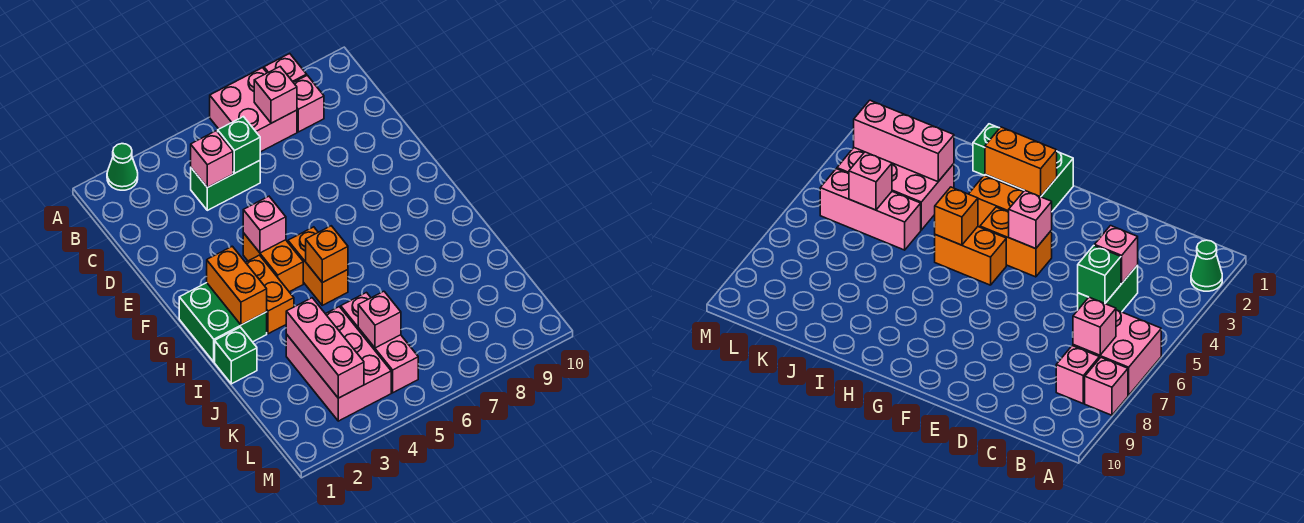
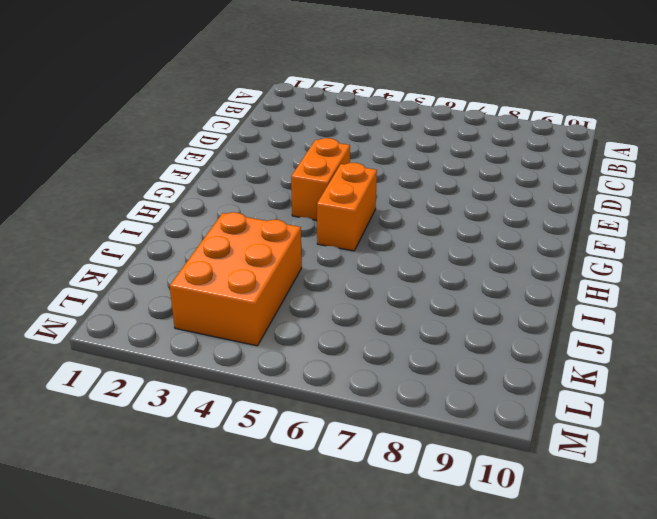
orange 2x3 brick [170,212,302,346] -> pink 2x3 brick [286,307,391,421]
none -> green 1x1 cone [107,144,138,190]
none -> pink 2x2 brick [210,68,297,152]
none -> pink 1x1 brick [264,54,307,82]

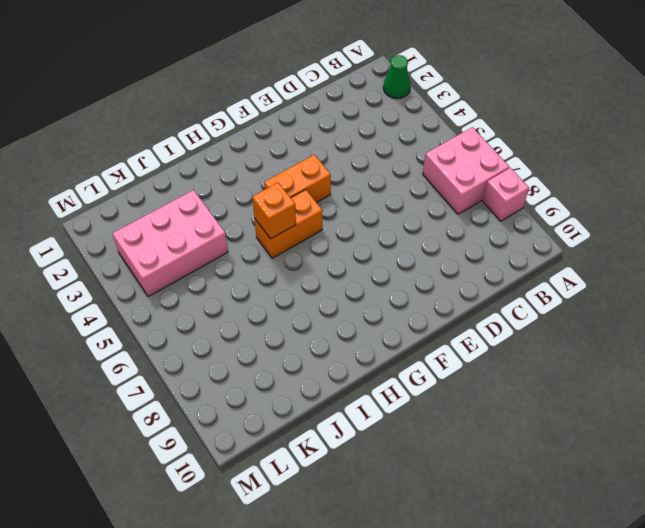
none -> pink 1x1 brick [293,75,324,132]
none -> green 1x2 brick [191,160,260,210]
none -> green 2x2 brick [179,283,267,362]

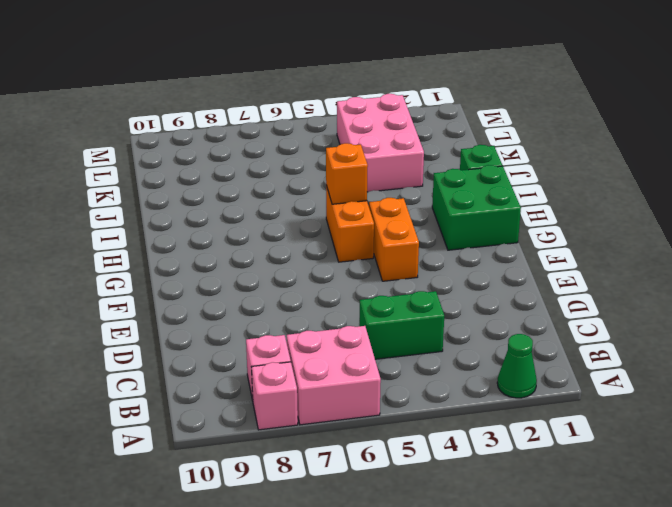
none -> orange 1x2 brick [246,255,294,334]
none -> pink 1x3 brick [341,293,418,393]
none -> pink 1x1 brick [254,67,297,123]

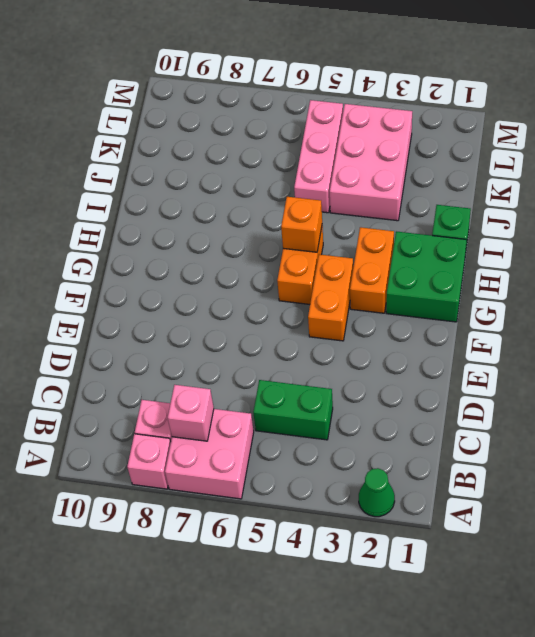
none -> pink 1x1 brick [191,131,233,188]
none -> green 1x1 brick [218,117,260,173]
none -> pink 1x1 brick [243,196,286,253]

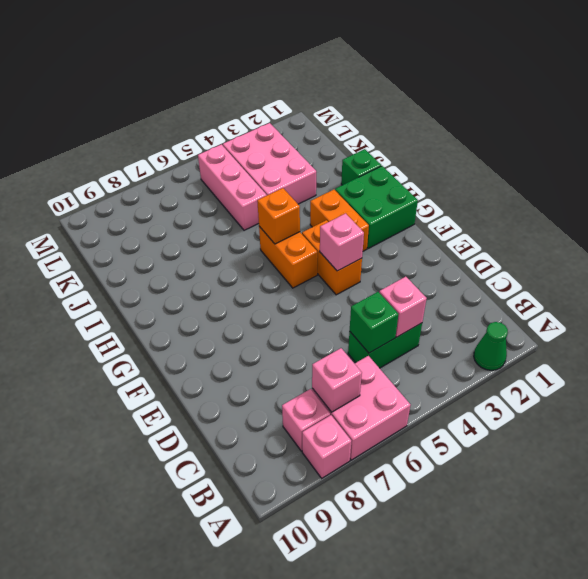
none -> orange 1x2 brick [207,246,267,325]
none -> pink 1x3 brick [286,298,364,398]
none -> pink 1x1 brick [358,291,401,348]

